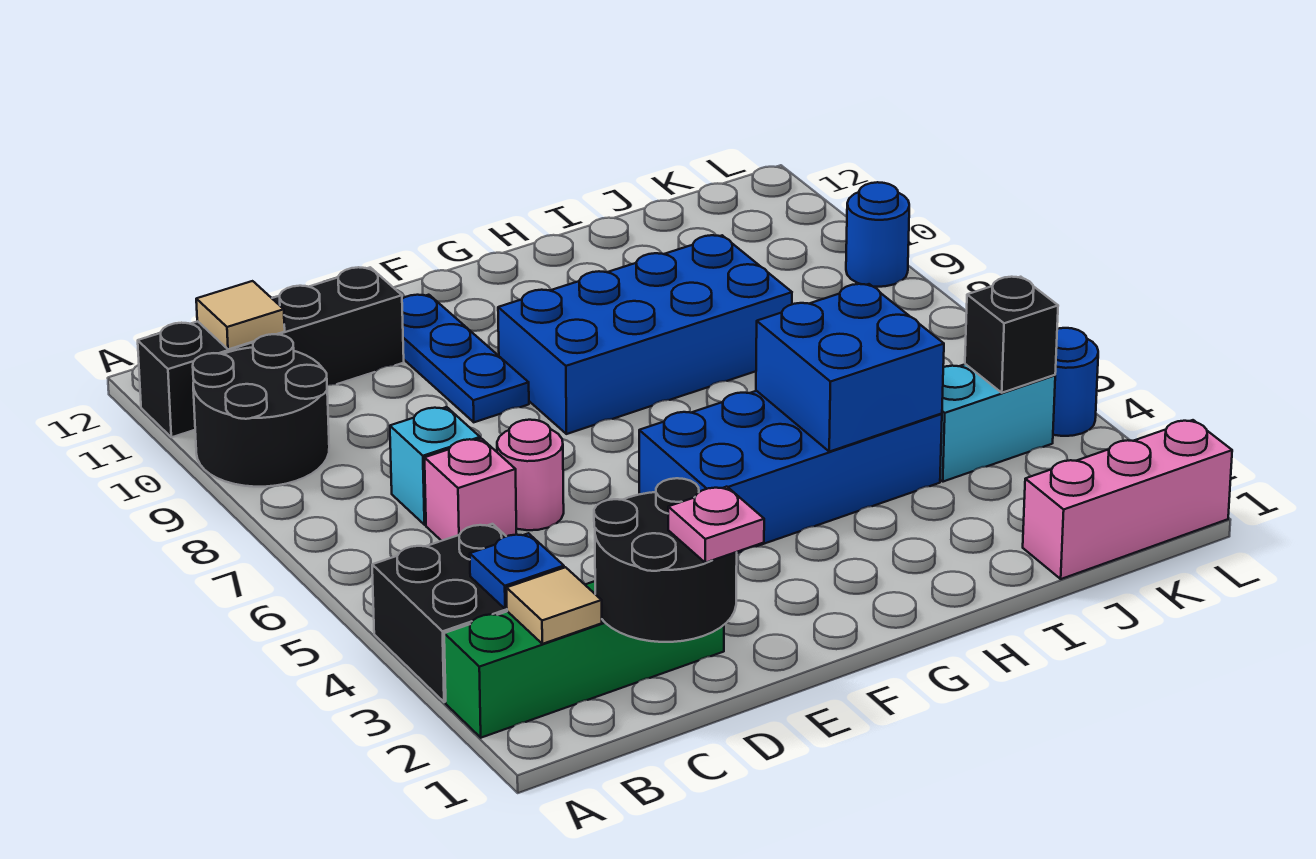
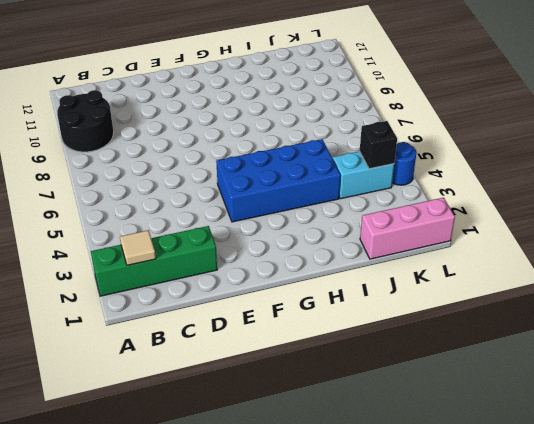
none -> black 2x2 brick [372,524,507,702]
none -> black 1x4 brick [138,267,404,437]
none -> pink 1x1 brick [425,439,517,541]

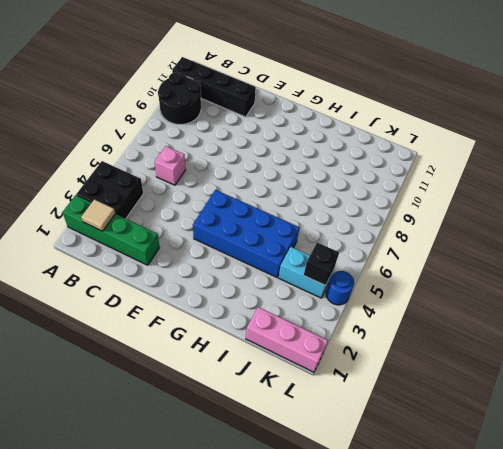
none -> cyan 1x1 brick [390,407,480,525]
none -> pink 1x1 round brick [497,420,564,530]
none -> blue 1x3 plate [402,295,529,422]

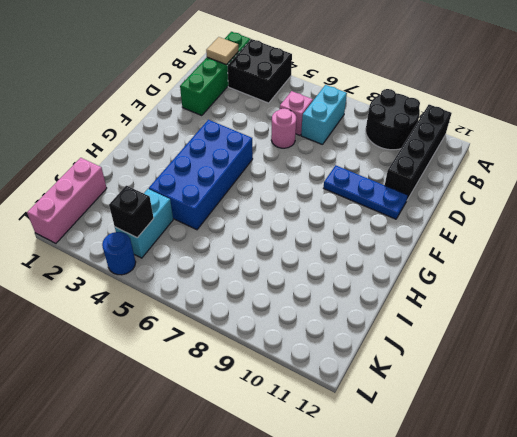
cyan 1x2 brick [301,85,347,145] -> cyan 1x1 brick [390,407,480,525]
none -> blue 2x4 brick [498,235,792,434]
none -> blue 1x1 round brick [846,182,909,287]
none -> blue 1x1 plate [470,533,564,609]

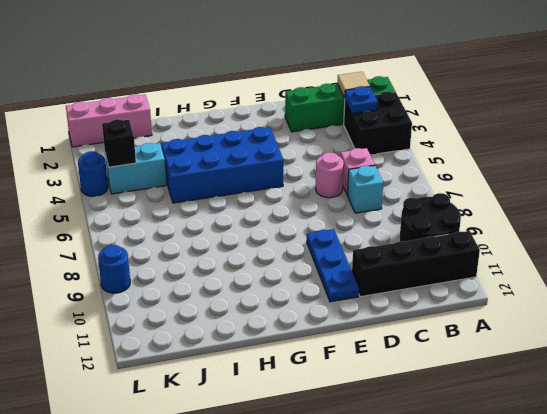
none -> blue 2x4 brick [498,235,792,434]
none -> tan 1x1 tile [196,281,285,349]
none -> black 2x2 round brick [594,478,737,642]

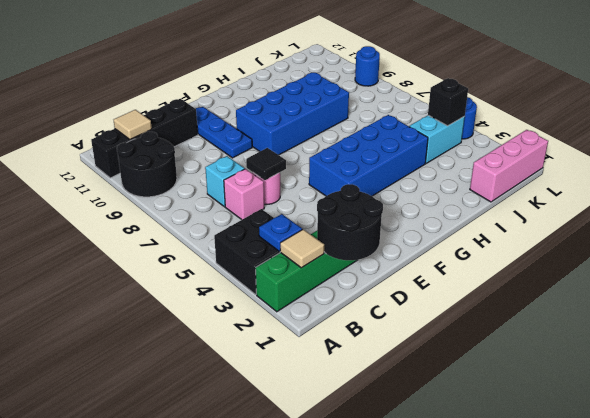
black 1x1 tile [246,148,286,180] -> none
none -> blue 2x2 brick [756,284,944,452]
none -> pink 1x1 plate [668,487,764,563]

